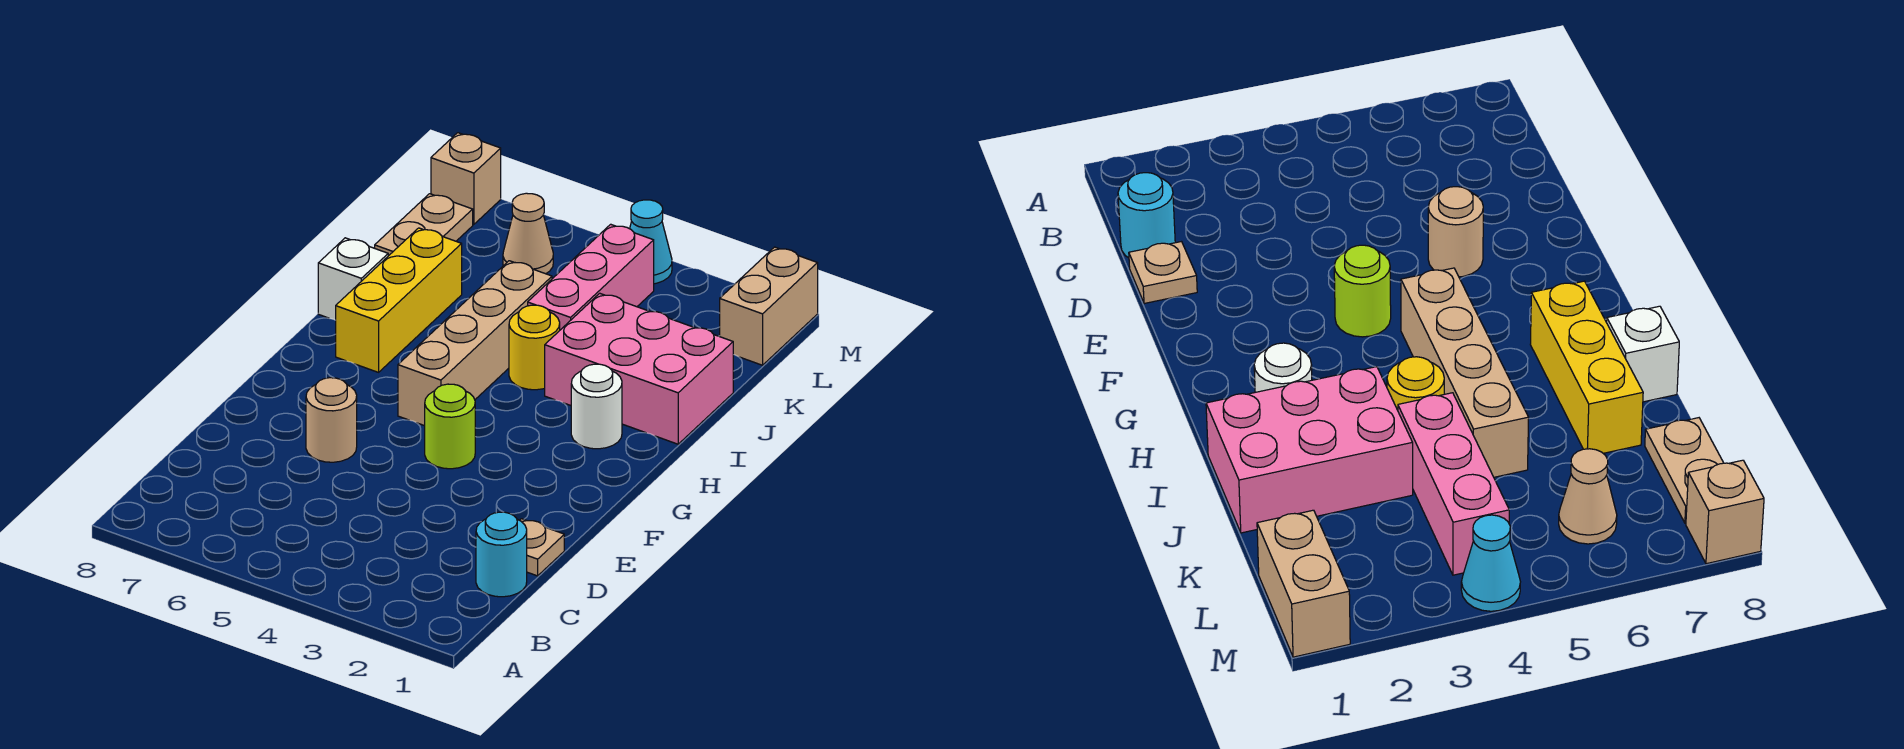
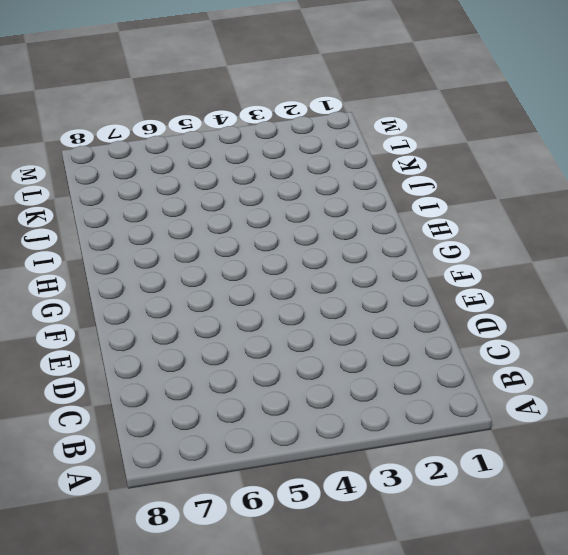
none -> cyan 1x1 round brick [476,512,527,597]
none -> tan 1x1 plate [520,519,564,576]
none -> tan 1x1 round brick [306,378,357,462]

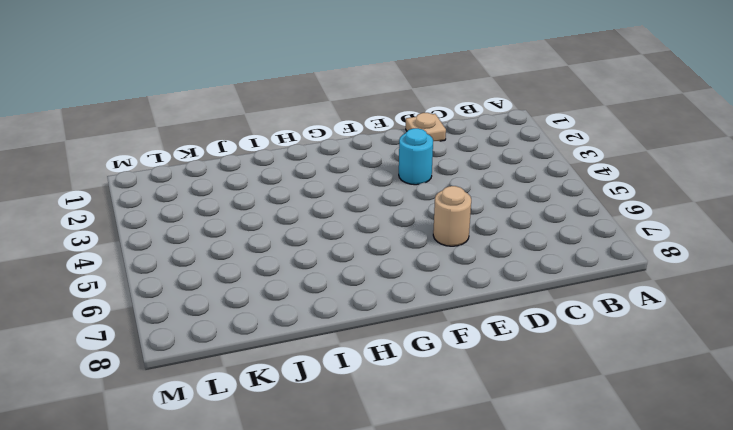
cyan 1x1 round brick [399,128,433,185] -> cyan 1x1 round brick moved to [476,512,527,597]
none -> lime 1x1 round brick [425,384,475,469]
none -> tan 1x4 brick [398,261,552,426]
none -> white 1x1 round brick [571,364,622,449]

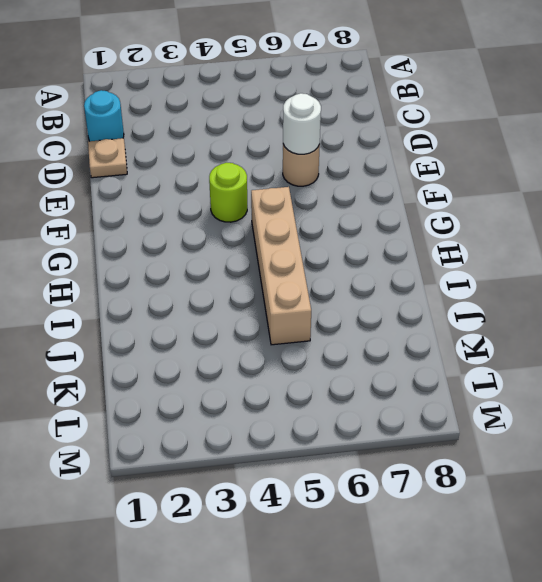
white 1x1 round brick [283,93,321,154] -> white 1x1 round brick moved to [571,364,622,449]
none -> yellow 1x3 brick [336,228,462,372]
none -> pink 2x3 brick [545,293,733,444]
none -> yellow 1x1 round brick [509,305,560,390]

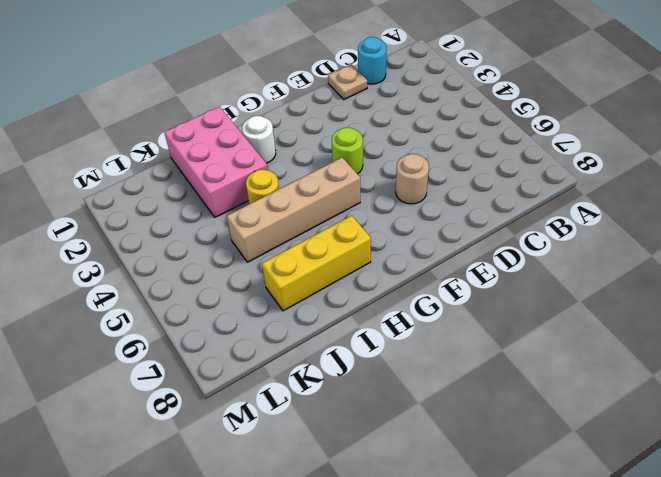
none -> white 1x1 brick [318,238,388,320]
none -> pink 1x3 brick [528,224,654,330]
none -> tan 1x2 plate [375,194,473,256]

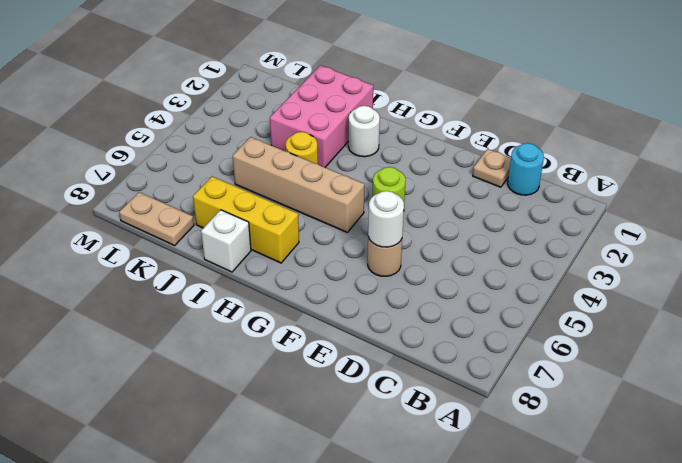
white 1x1 round brick [368,191,404,247] -> none
none -> pink 1x3 brick [528,224,654,330]
none -> tan 1x2 brick [720,247,818,365]
none -> tan 1x1 cone [503,193,553,274]

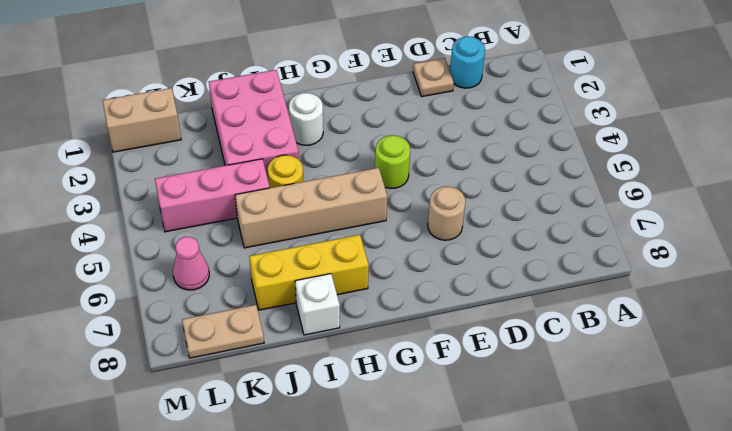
pink 1x1 cone [173,237,209,290] -> tan 1x1 cone [503,193,553,274]
none -> cyan 1x1 cone [630,200,672,284]
none -> tan 1x1 brick [431,133,501,224]

